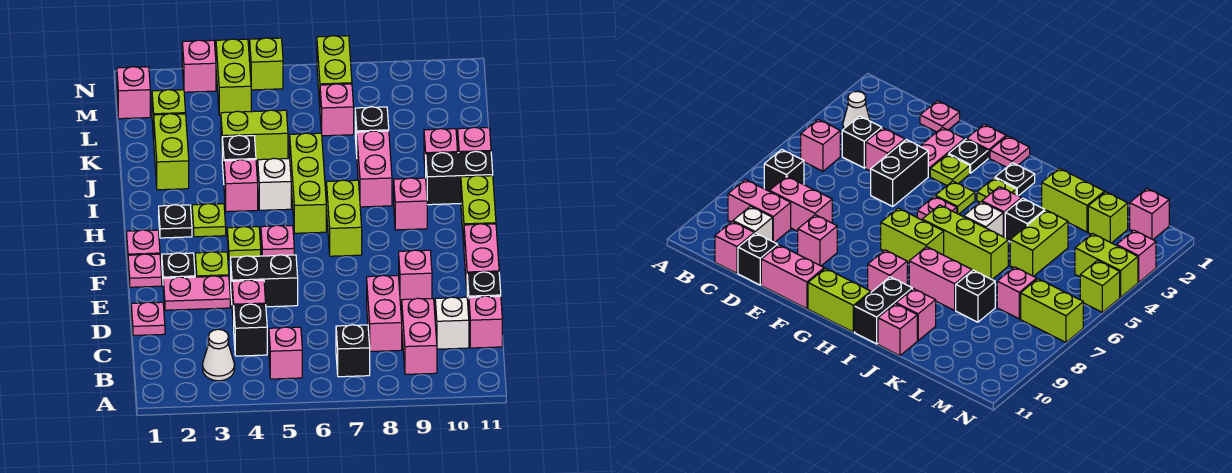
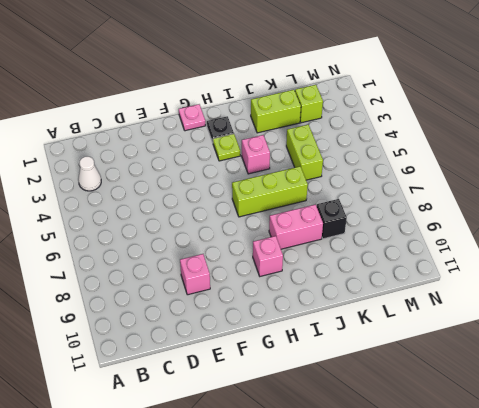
none -> pink 1x1 brick [269,327,302,379]
none -> black 1x1 brick [336,325,370,377]
none -> pink 1x2 brick [402,298,437,374]
none -> black 1x1 brick [234,304,267,356]

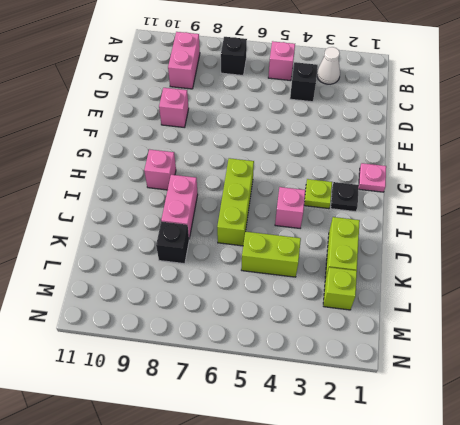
none -> pink 1x2 brick [367,275,402,352]
none -> white 1x1 brick [435,297,469,349]
none -> pink 1x1 brick [469,296,502,348]
none -> pink 1x1 plate [131,302,165,335]

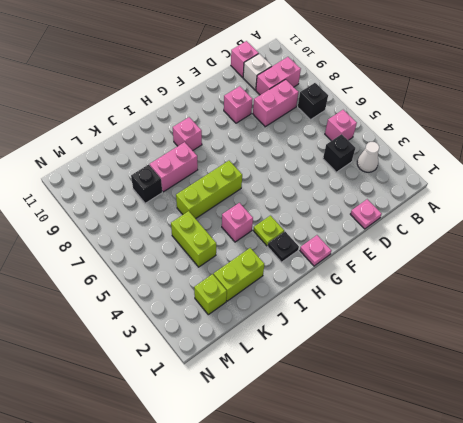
none -> pink 1x1 brick [232,280,266,329]
none -> black 1x1 brick [467,272,501,315]
none -> pink 1x2 plate [163,276,230,310]
none -> black 1x2 brick [231,255,298,307]

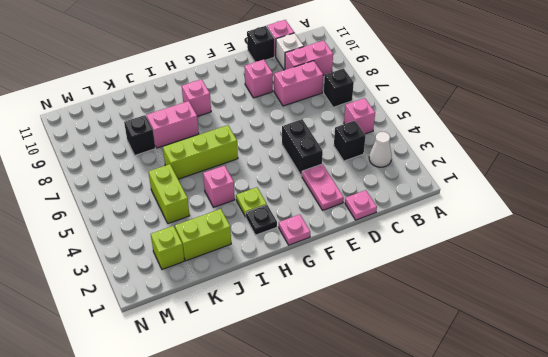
none -> pink 1x1 brick [232,280,266,329]
none -> pink 1x2 brick [464,224,499,289]
none -> pink 1x1 plate [128,254,162,287]
none -> black 1x1 plate [162,253,195,278]

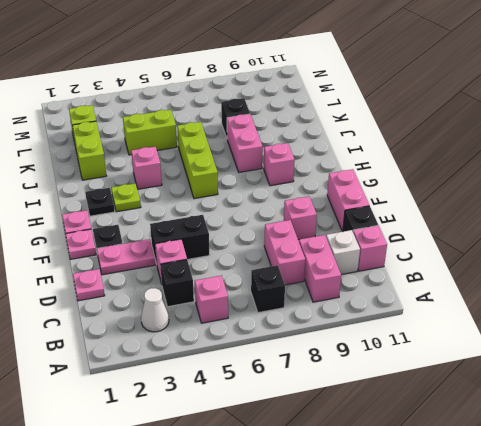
none -> lime 1x1 plate [195,252,229,277]
none -> lime 1x1 plate [227,227,261,260]
none -> pink 1x1 plate [261,225,294,256]
none -> lime 1x2 brick [326,180,362,256]

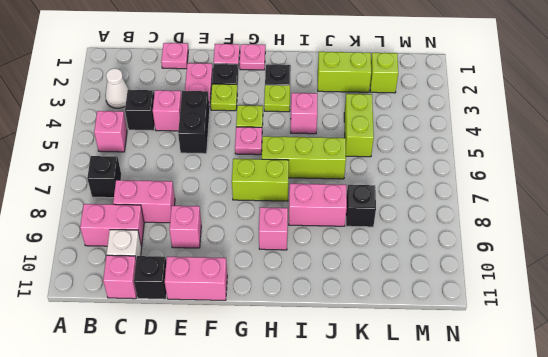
none -> lime 1x2 brick [461,176,496,244]
none -> white 1x1 brick [258,158,291,210]
none -> black 1x2 brick [426,151,493,205]
none -> black 1x1 brick [222,135,256,180]

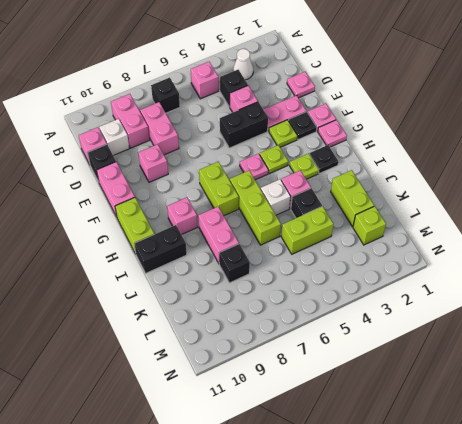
none -> pink 1x1 brick [424,129,458,178]
none -> pink 1x1 brick [458,127,491,153]
none -> pink 1x1 brick [320,84,354,136]
none -> pink 1x1 brick [117,67,150,119]

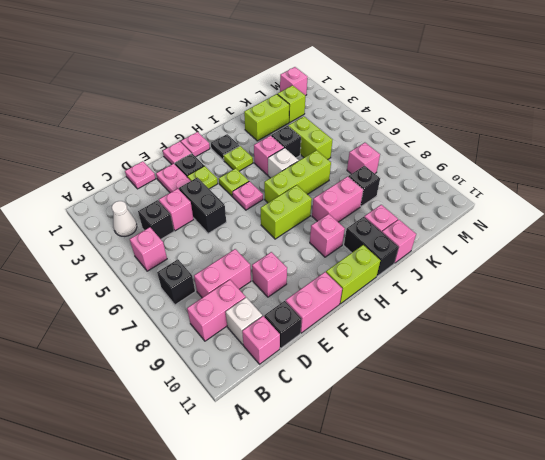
none -> lime 1x2 brick [216,39,251,115]
none -> lime 1x2 brick [317,36,352,105]
none -> pink 1x1 brick [182,40,216,92]
none -> lime 1x1 brick [250,38,283,90]

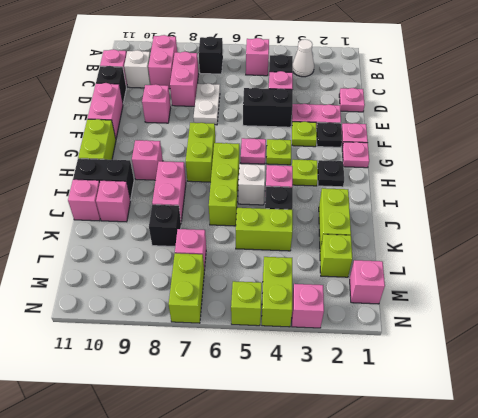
white 1x2 plate [193,83,220,125] -> none

